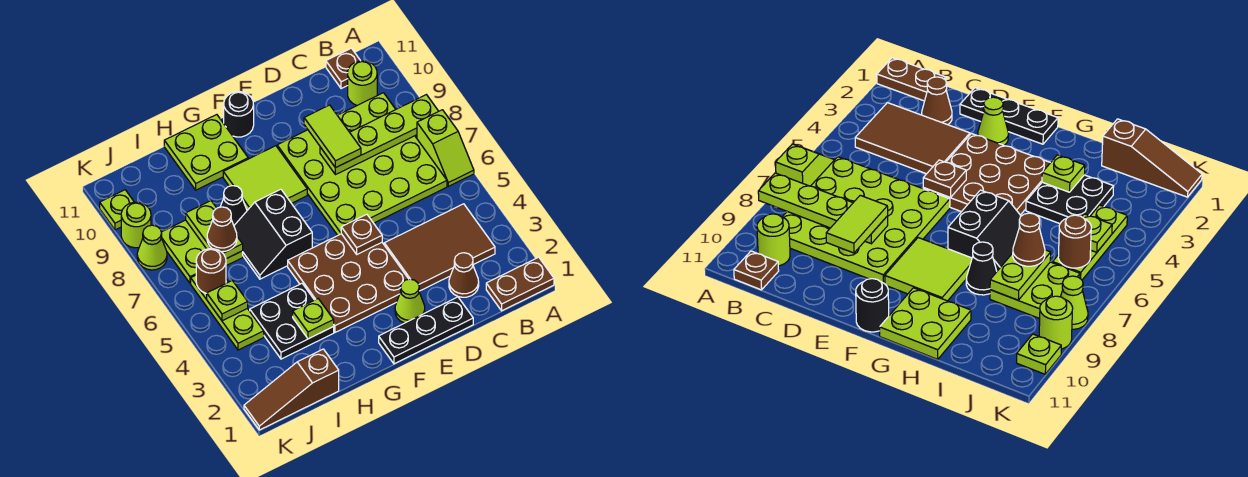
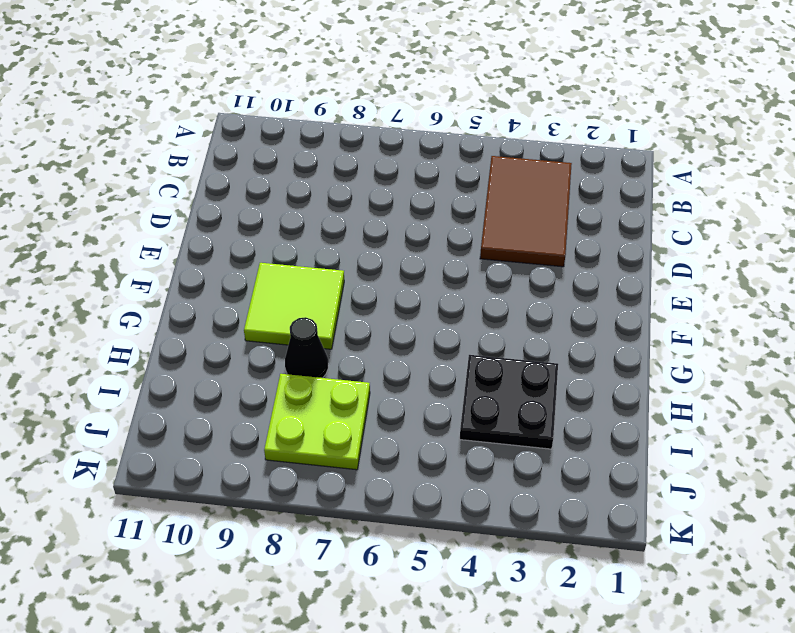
none -> brown 1x2 plate [486,257,554,311]
none -> lime 1x2 slope [417,110,474,186]
none -> lime 4x4 plate [277,93,447,235]
none -> lime 1x1 round brick [348,61,377,105]

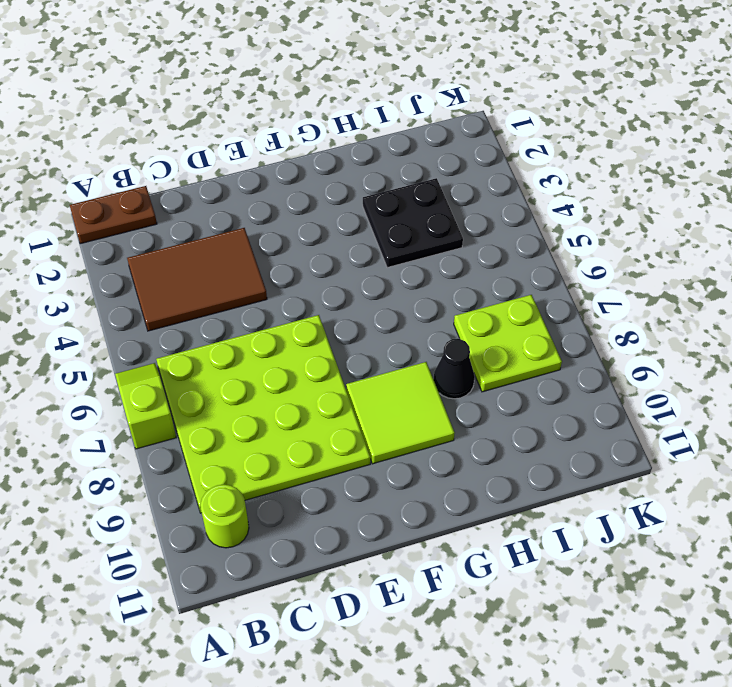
none -> brown 1x1 plate [326,48,360,89]
none -> brown 1x1 cone [449,253,479,297]
none -> black 1x3 plate [379,297,473,364]
none -> lime 1x1 cone [395,279,425,323]

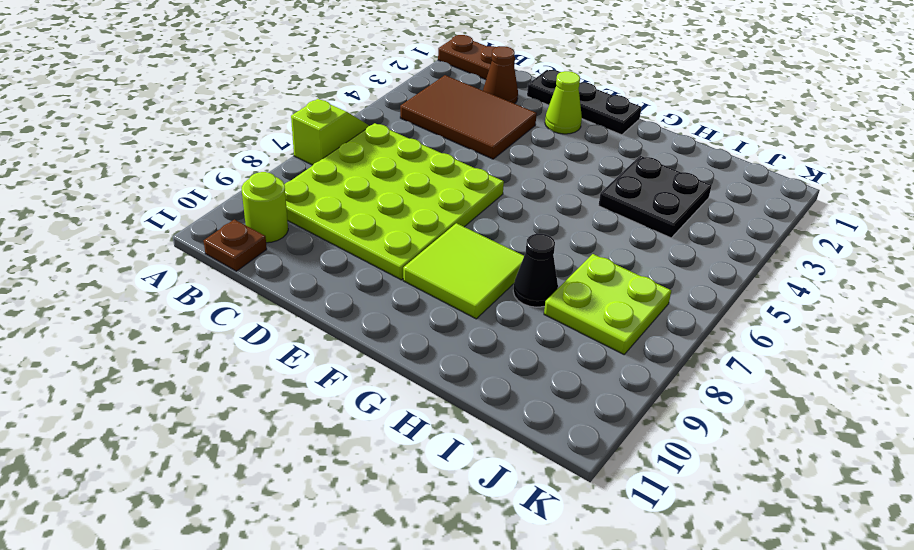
none -> brown 3x3 plate [288,234,408,332]
none -> black 1x1 round brick [224,92,254,137]
none -> black 2x2 slope [234,189,312,279]
none -> lime 2x2 plate [164,115,248,190]

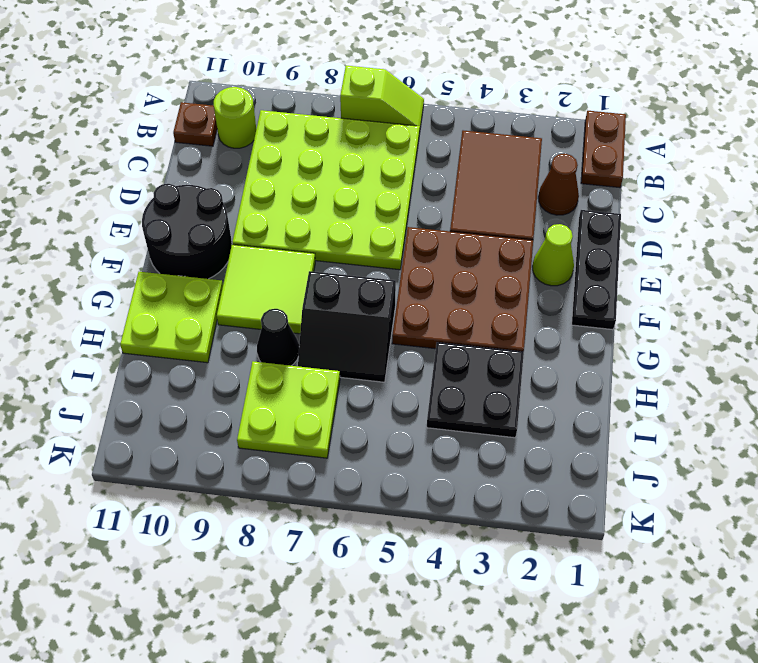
black 2x2 round brick [142,184,232,279] -> black 1x1 round brick [224,92,254,137]
none -> brown 1x3 slope [244,349,339,430]
none -> lime 1x3 plate [191,275,264,350]
none -> lime 1x1 cone [137,225,167,270]
none -> lime 1x1 round brick [121,202,151,248]

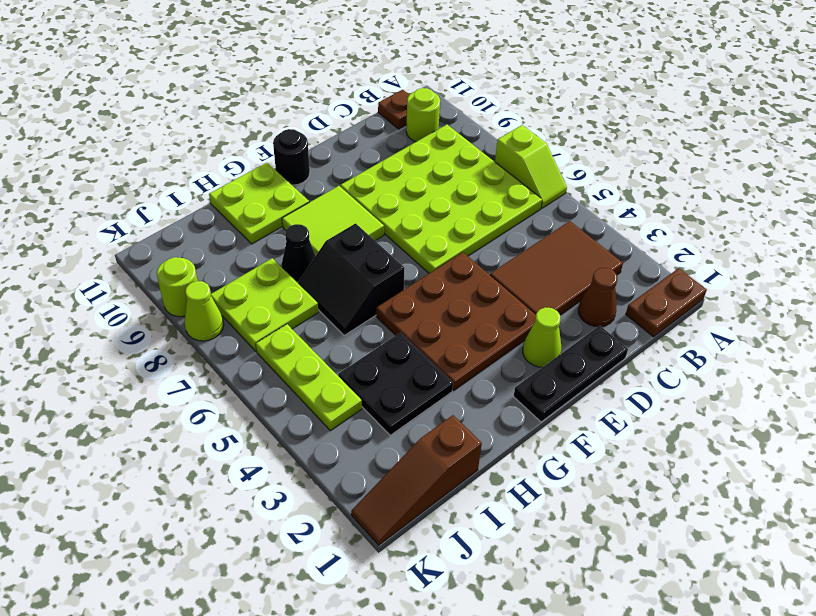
none -> lime 1x1 plate [100,190,134,230]
none -> lime 1x4 plate [320,95,439,175]
none -> brown 1x1 plate [341,214,382,254]
none -> lime 1x1 plate [293,299,334,339]

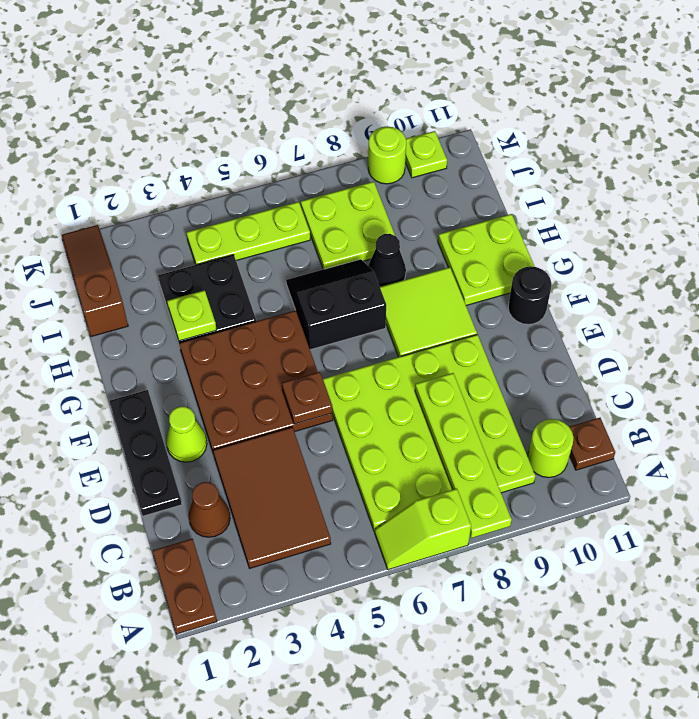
none -> lime 1x1 cone [137,225,167,270]
none -> lime 1x2 plate [186,201,243,259]
none -> lime 1x1 plate [207,281,248,321]
none -> brown 1x1 round brick [196,249,226,293]

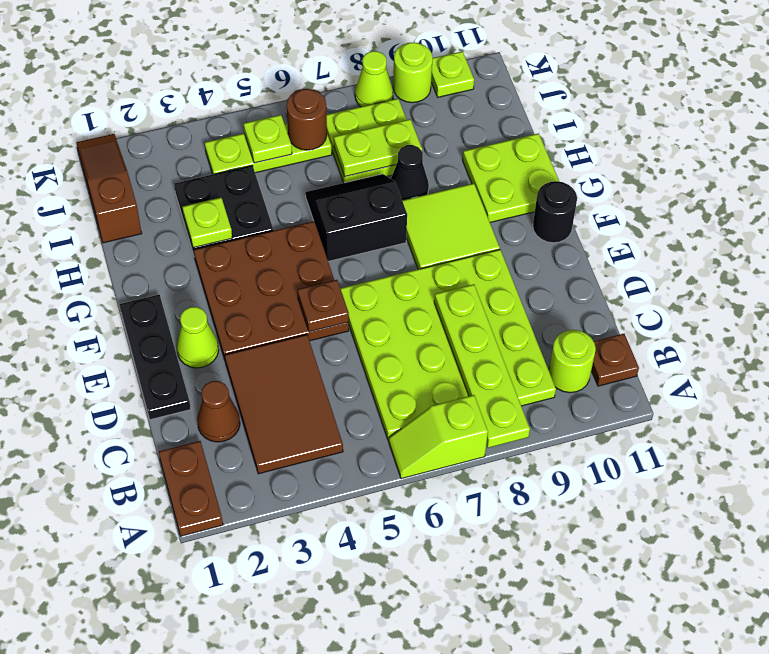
none -> lime 1x2 tile [304,105,361,168]
none -> brown 1x1 cone [207,207,237,252]

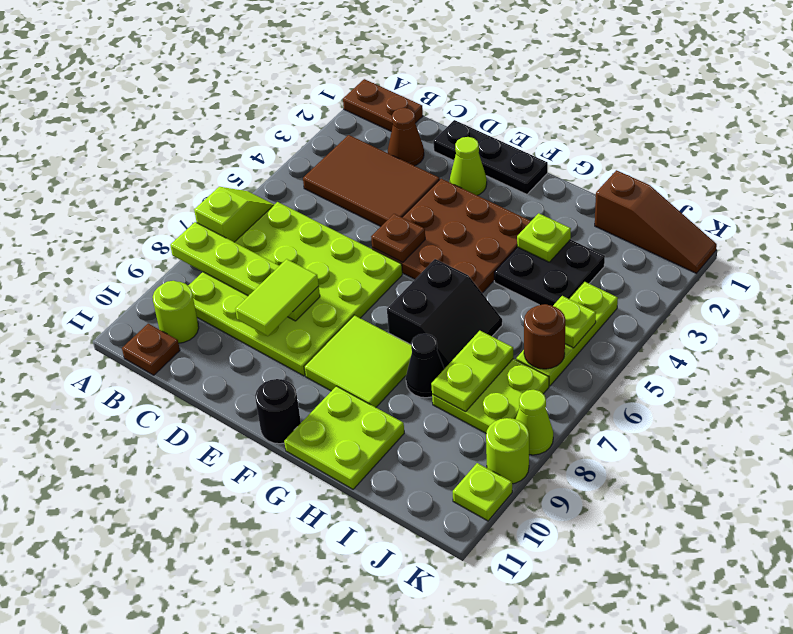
none -> brown 1x1 cone [207,207,237,252]

